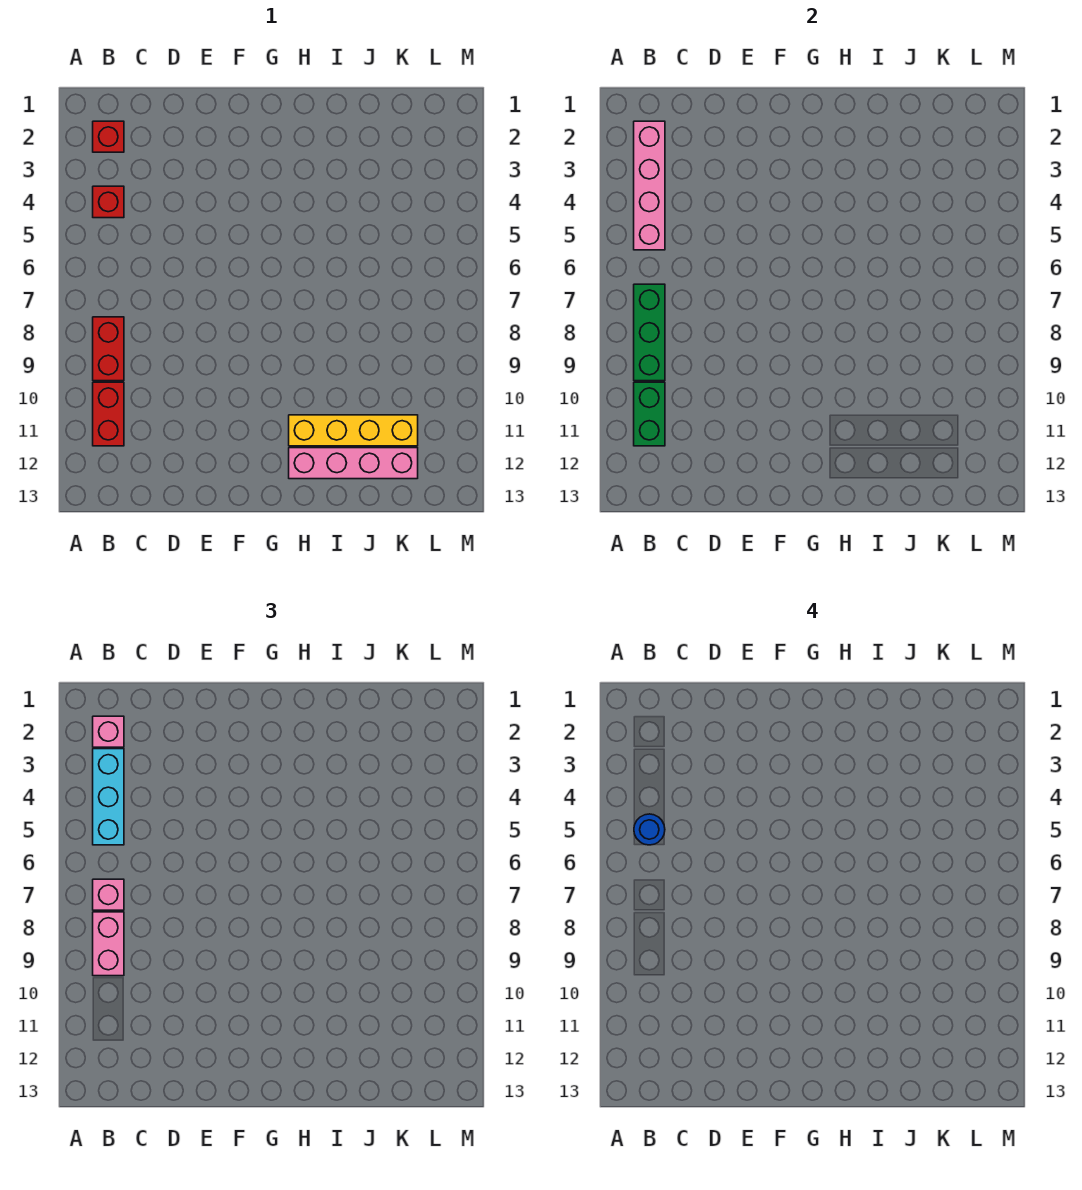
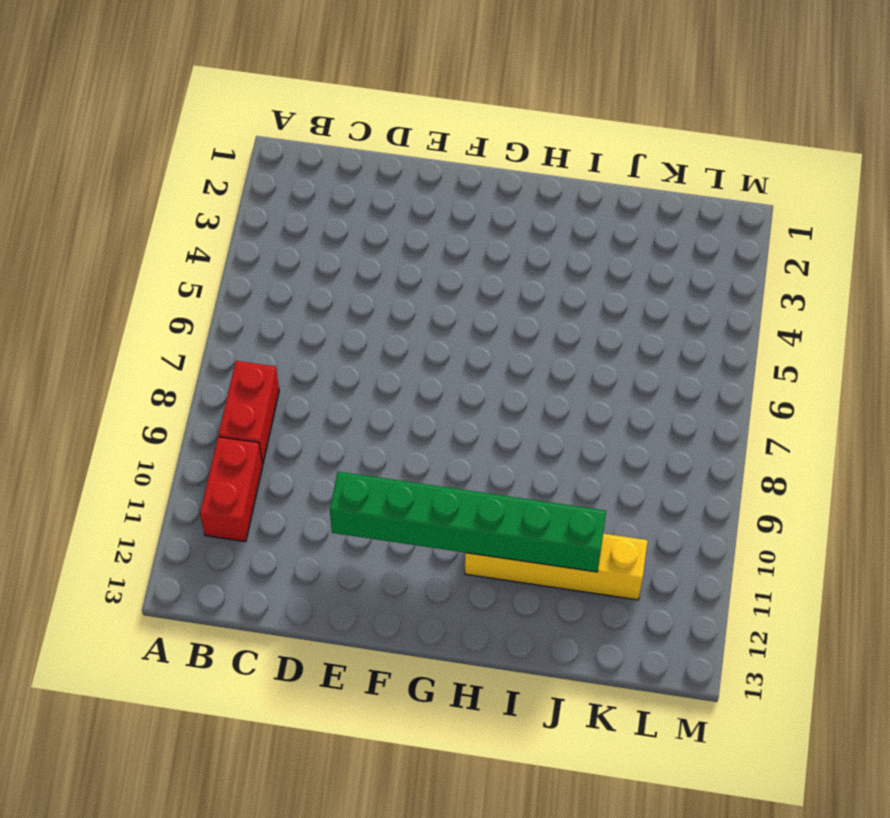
green 1x6 brick [330,472,606,572] -> none
none -> red 1x1 brick [93,121,124,152]
none -> red 1x1 brick [93,186,124,218]
none -> pink 1x4 brick [289,448,418,479]

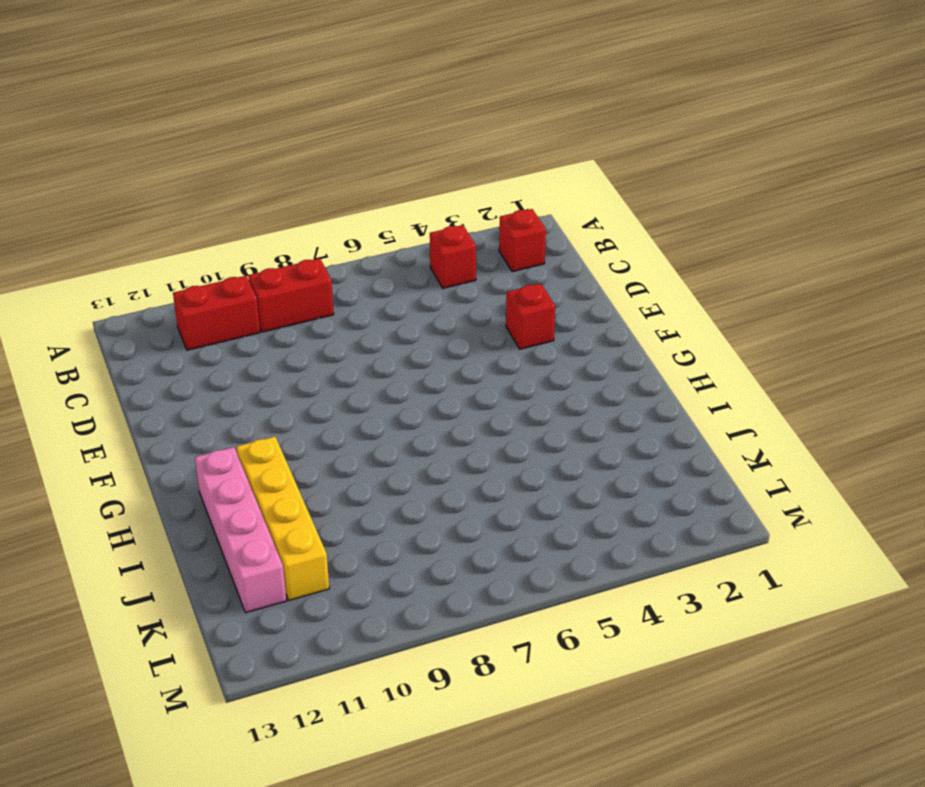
red 1x1 brick [506,283,555,349] -> none
none -> pink 1x4 brick [634,121,665,250]
none -> green 1x3 brick [634,284,665,381]
none -> green 1x2 brick [634,382,665,446]

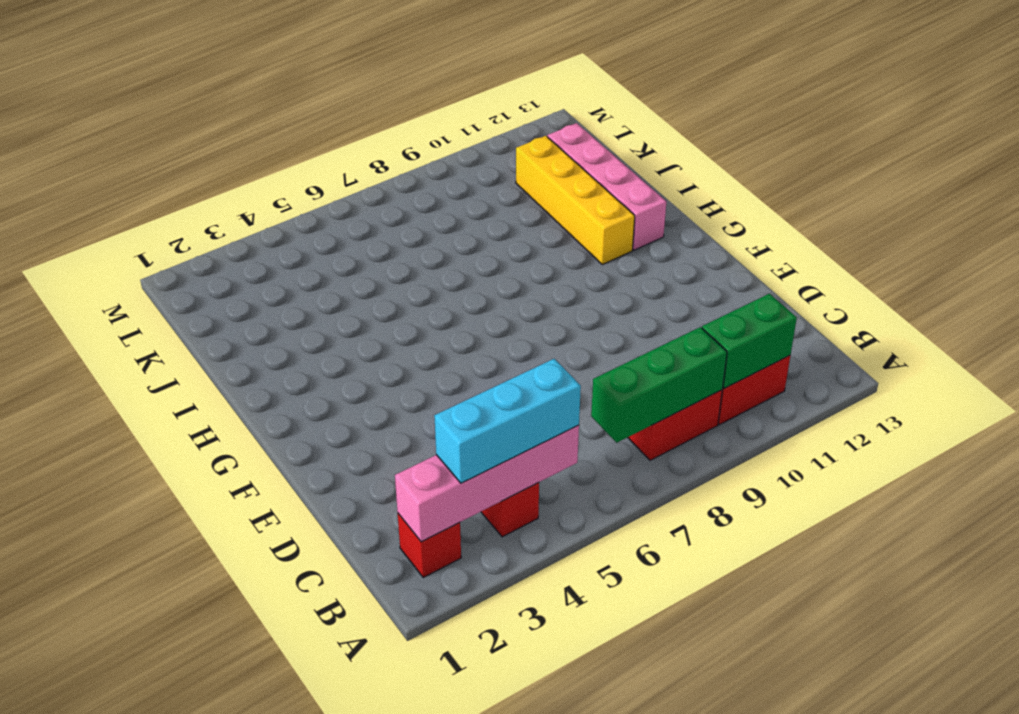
none -> pink 1x1 brick [93,716,124,747]
none -> pink 1x1 brick [93,879,124,910]
none -> pink 1x2 brick [93,912,124,976]

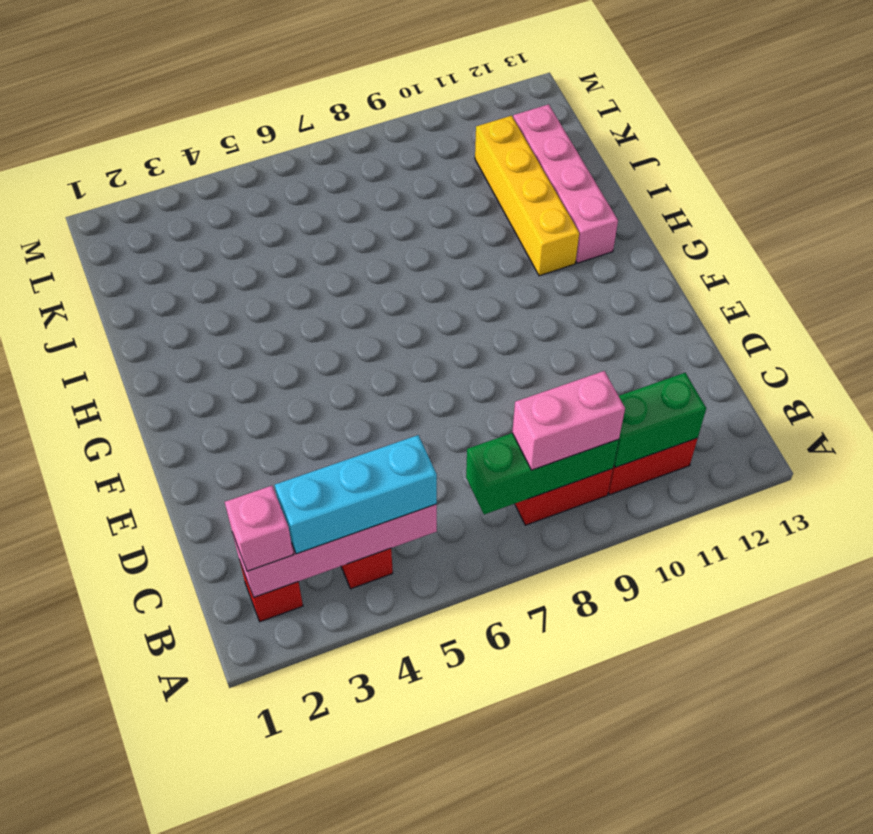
none -> pink 1x1 brick [93,879,124,910]
none -> blue 1x1 round brick [634,814,665,845]

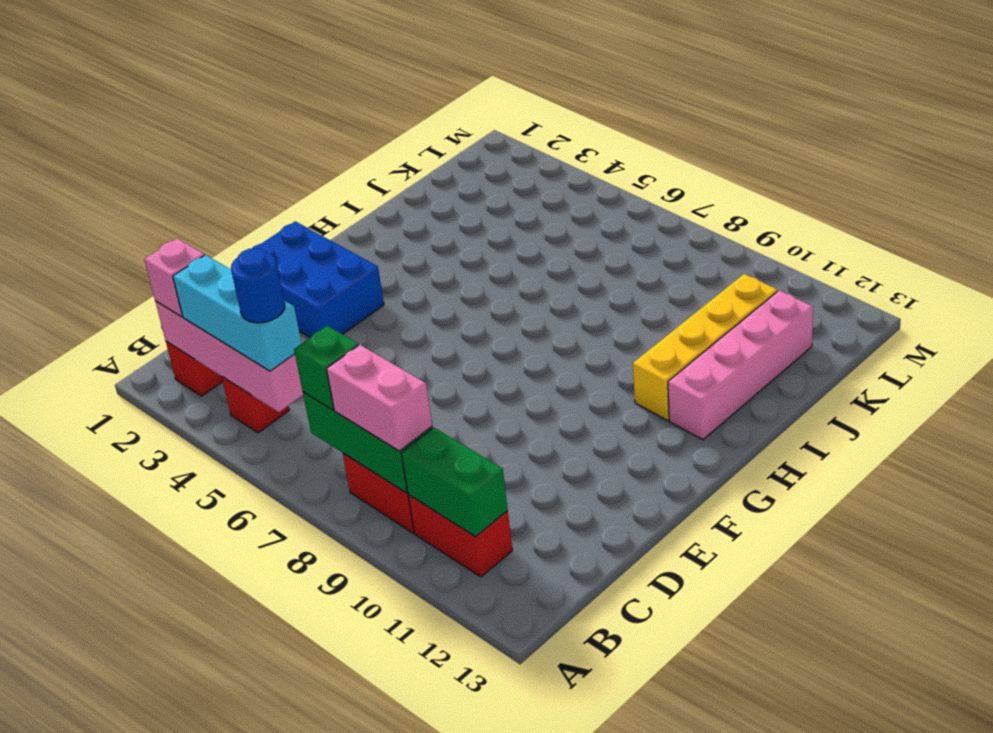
green 1x1 brick [294,326,358,410] -> pink 1x1 brick [93,879,124,910]
blue 2x3 brick [253,221,384,337] -> none

